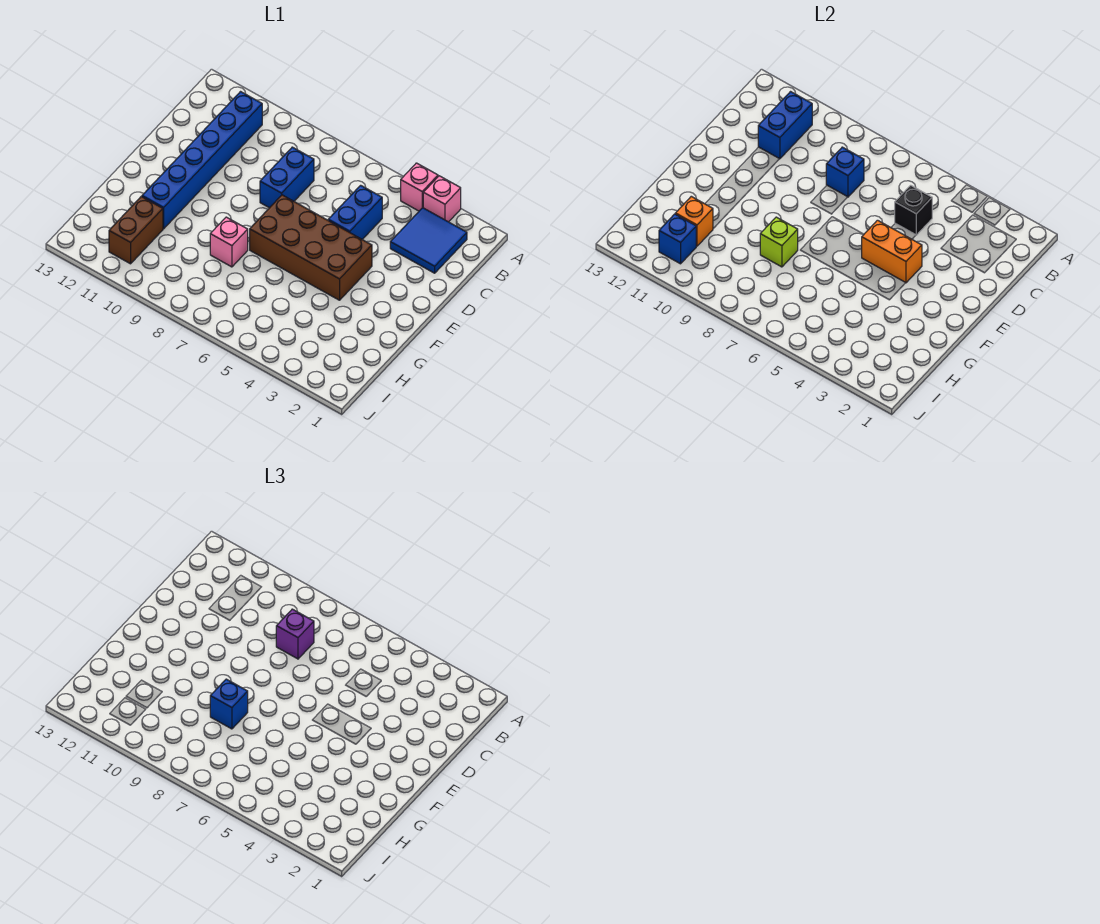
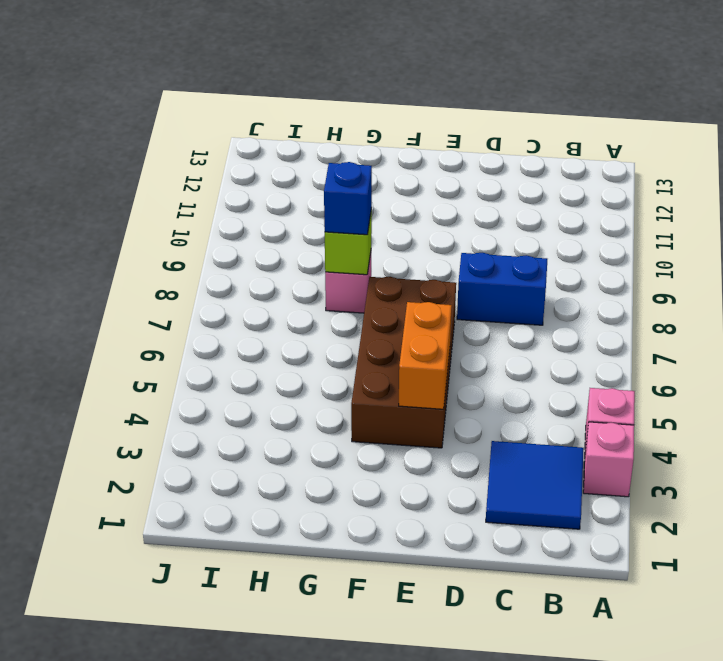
none -> blue 1x6 brick [142,92,262,229]
none -> blue 1x2 brick [328,185,382,239]
none -> brown 1x2 brick [109,196,163,264]

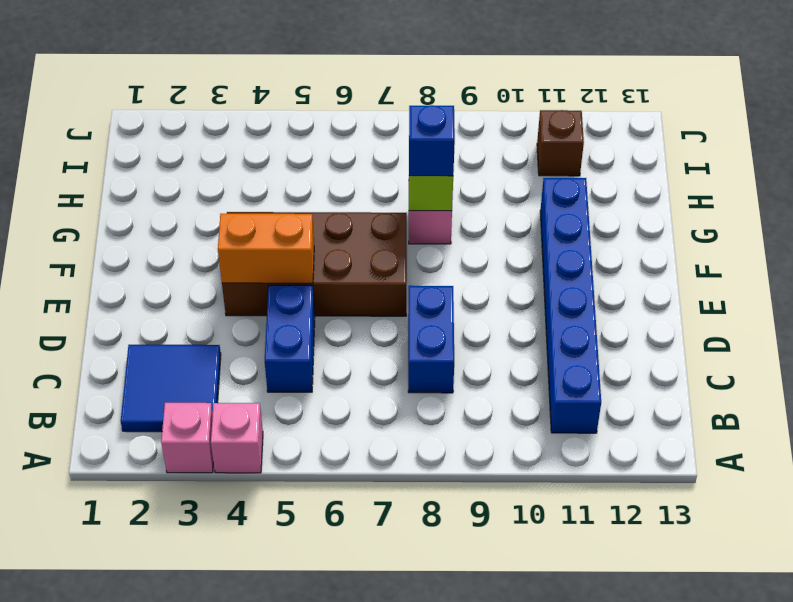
brown 1x1 brick [537,110,584,176] -> brown 1x2 brick [109,196,163,264]
none -> blue 1x2 brick [758,92,812,159]
none -> black 1x1 brick [895,185,932,235]
none -> blue 1x1 brick [826,147,864,197]

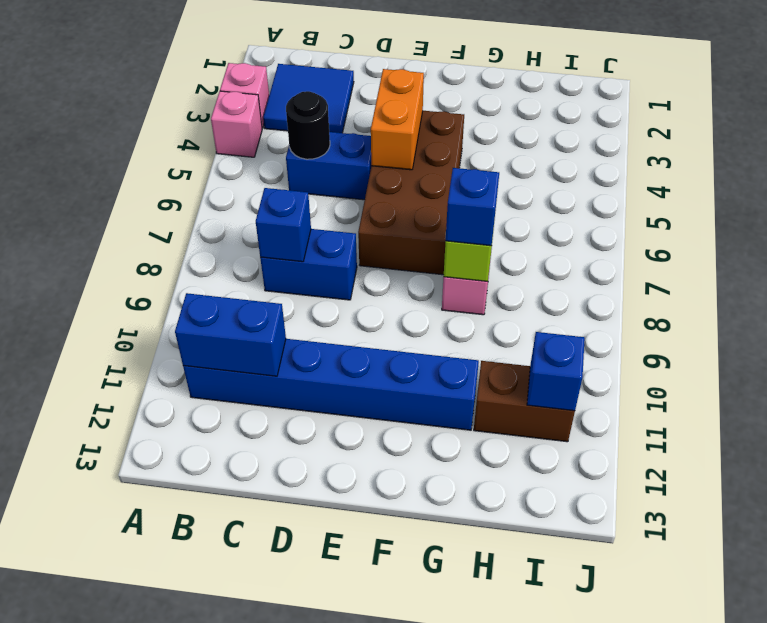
black 1x1 round brick [286,91,330,159] -> black 1x1 brick [895,185,932,235]
none -> orange 1x1 brick [675,196,713,246]
none -> purple 1x1 brick [276,609,314,659]

